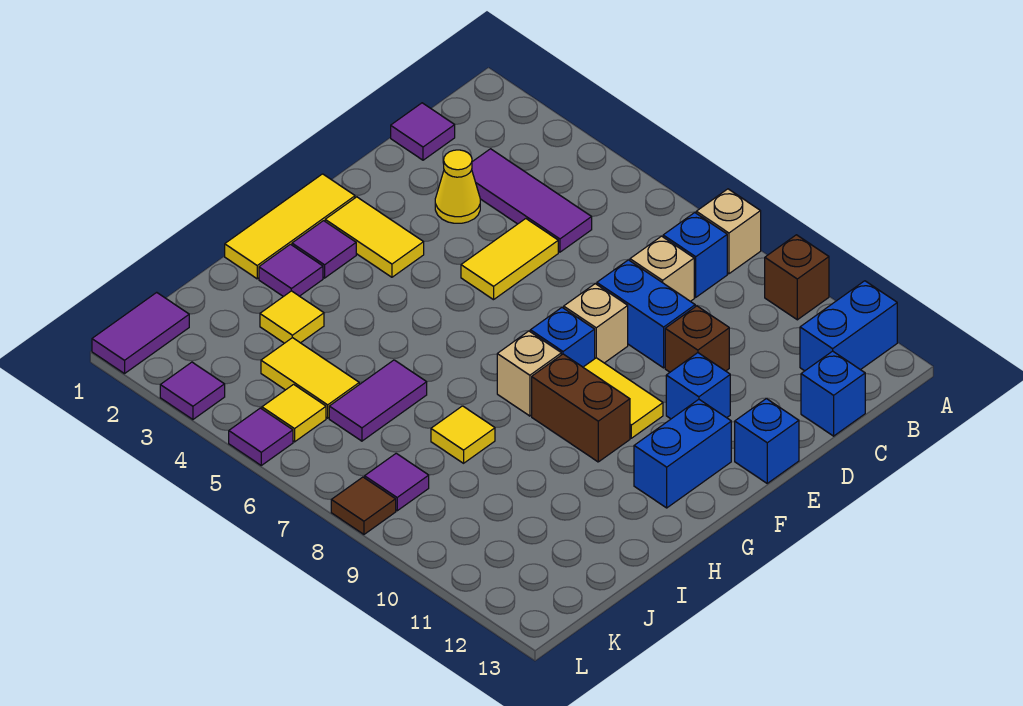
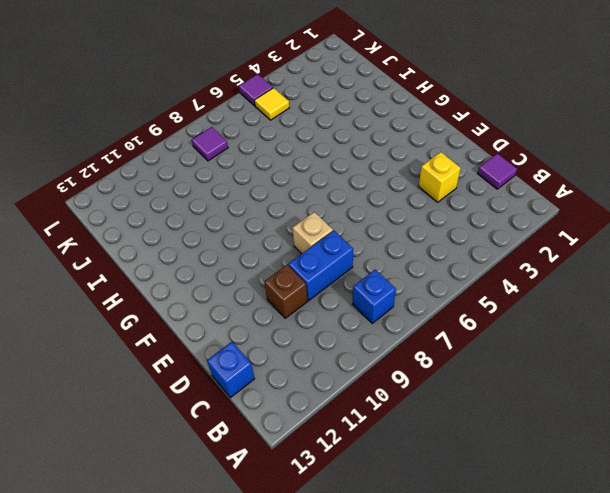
yellow 1x1 brick [419,152,461,202] -> yellow 1x1 cone [435,150,480,223]
none -> tan 1x1 brick [696,189,761,274]
none -> brown 1x1 brick [765,235,829,320]
none -> blue 1x2 brick [800,281,897,371]
none -> purple 1x3 tile [472,149,592,252]

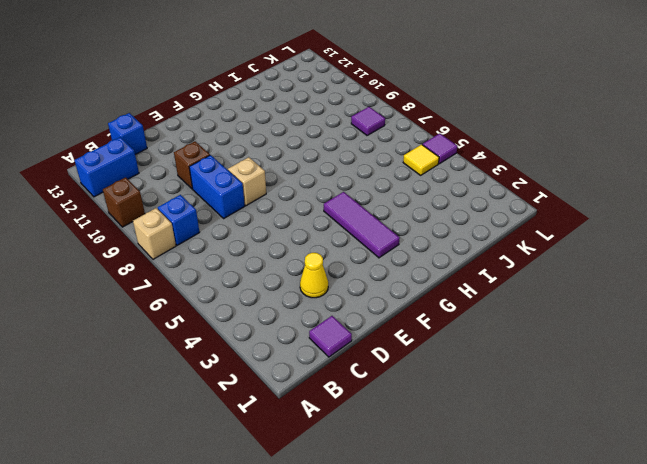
purple 1x3 tile [324,192,400,258] -> purple 1x3 tile moved to [472,149,592,252]
none -> tan 1x1 brick [630,236,694,301]
none -> yellow 1x2 tile [461,219,558,300]
none -> blue 1x1 brick [666,353,730,419]
none -> blue 1x1 brick [735,399,799,483]

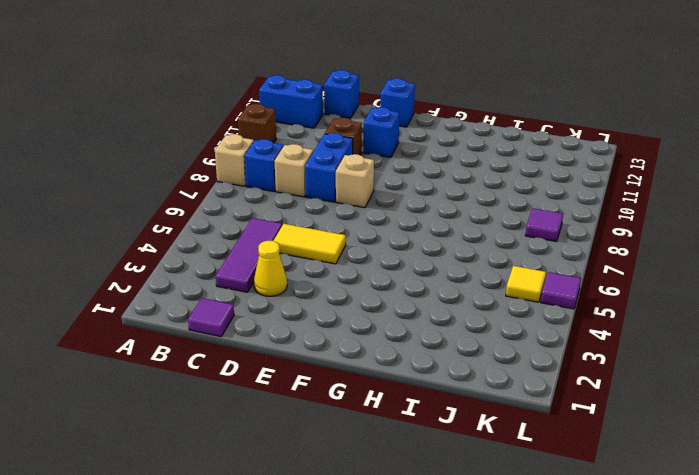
none -> yellow 1x3 tile [225,174,355,279]
none -> yellow 1x2 tile [325,197,424,277]
none -> blue 1x1 brick [530,308,595,367]
none -> yellow 1x2 tile [583,358,663,438]

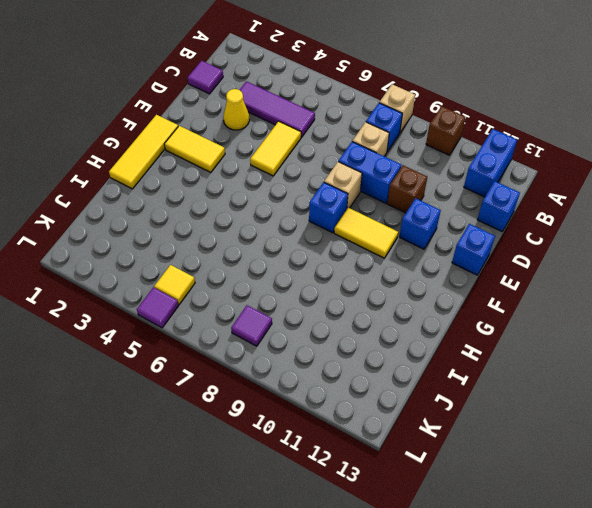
none -> blue 1x2 brick [634,399,731,508]
none -> purple 1x1 tile [292,221,356,278]
none -> tan 1x1 brick [497,331,561,416]
none -> brown 1x2 brick [532,354,630,462]

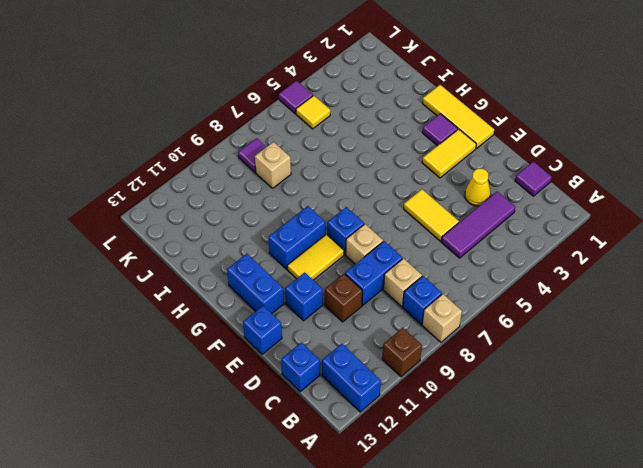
blue 1x2 brick [269,206,326,269] -> brown 1x2 brick [532,354,630,462]
tan 1x1 brick [255,142,291,188] -> tan 1x1 brick moved to [497,331,561,416]
none -> purple 1x1 tile [259,244,323,297]
none -> yellow 1x1 tile [260,291,324,343]
none -> purple 1x2 tile [329,360,427,441]
none -> yellow 1x1 tile [431,406,495,463]

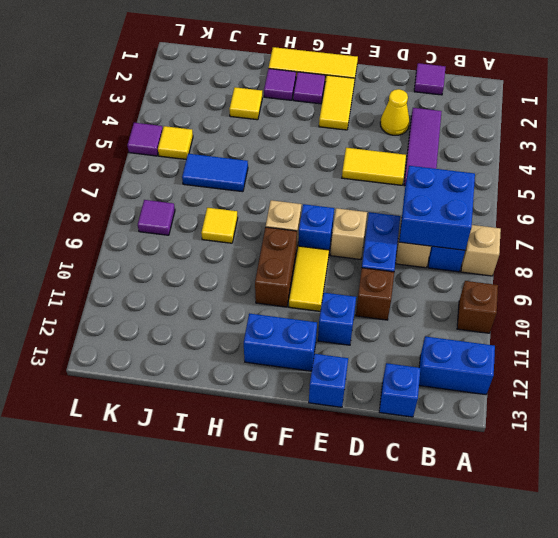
blue 2x2 brick [399,166,475,250] -> none
blue 1x2 tile [182,154,248,192] -> purple 1x2 tile [329,360,427,441]
none -> yellow 1x2 tile [261,338,359,418]
none -> purple 1x2 tile [92,292,189,374]
none -> purple 1x1 tile [160,362,225,420]
none -> brown 1x1 tile [331,477,396,534]

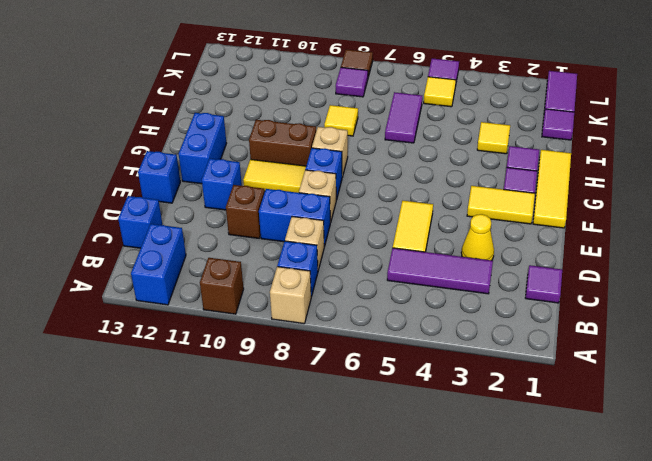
purple 1x1 tile [542,109,574,140] -> purple 1x1 tile moved to [160,362,225,420]
none -> yellow 1x2 tile [261,338,359,418]

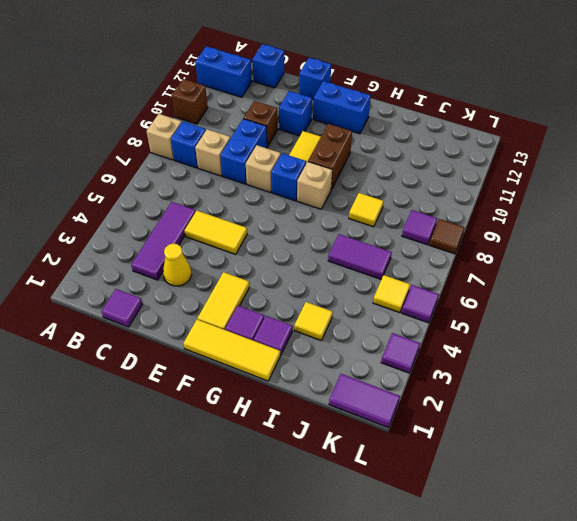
none -> yellow 1x2 tile [261,338,359,418]

